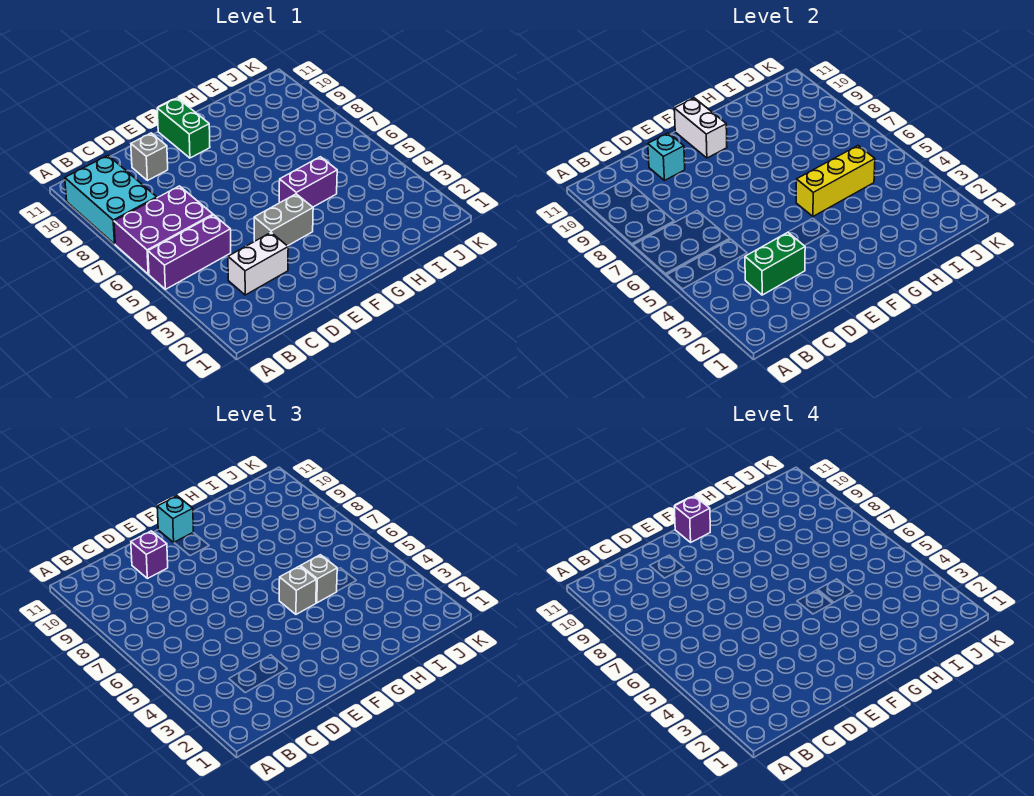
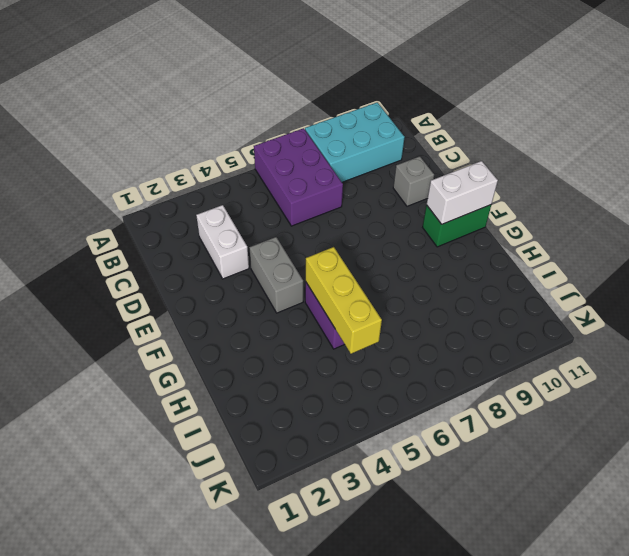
none -> purple 1x3 brick [148,215,231,289]
none -> green 1x2 brick [745,232,805,295]
none -> cyan 1x1 brick [648,133,685,181]

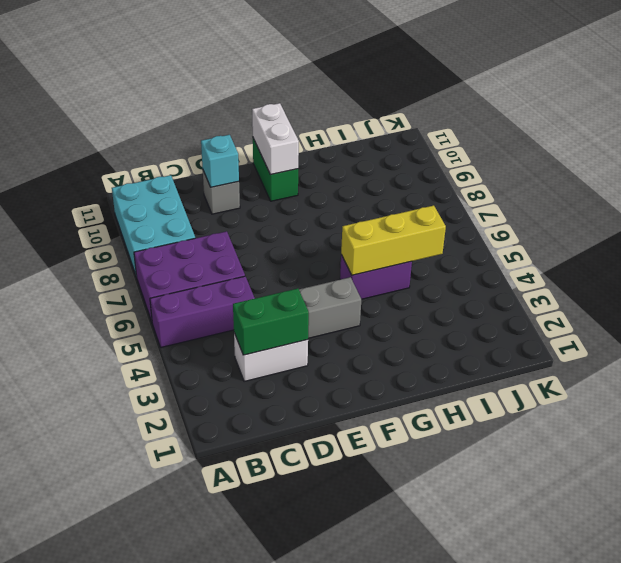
none -> purple 1x1 brick [131,531,168,579]
none -> cyan 1x1 brick [157,496,193,542]
none -> grey 1x1 brick [279,566,316,614]

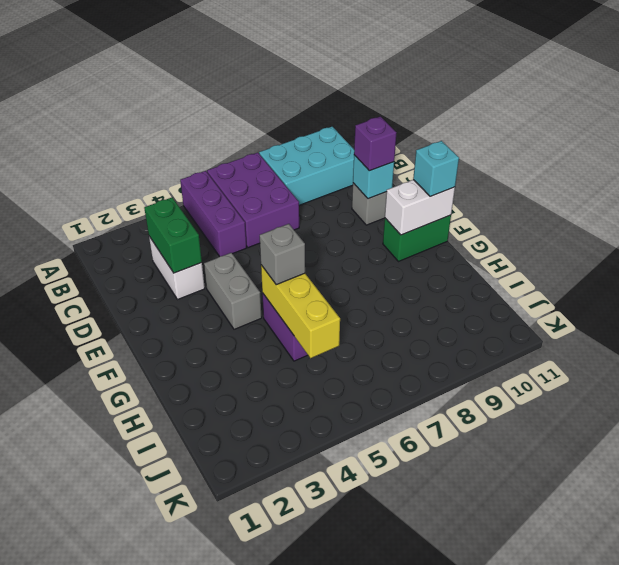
none -> grey 1x1 brick [301,555,337,603]
none -> purple 1x1 brick [674,496,710,542]

